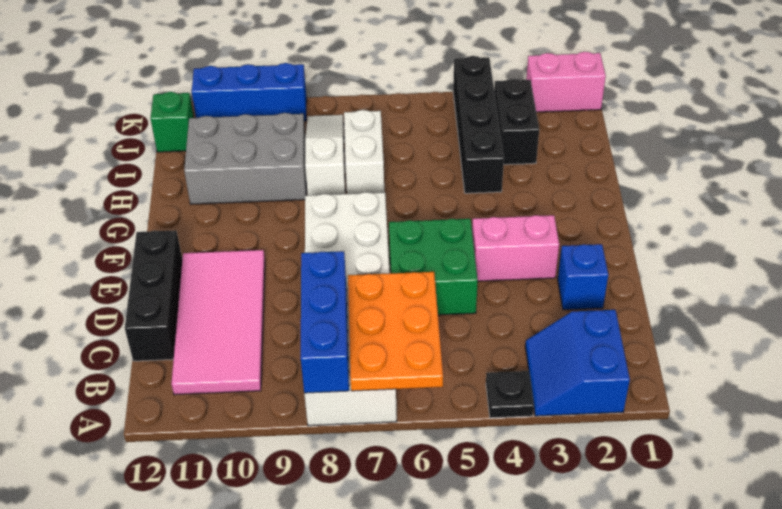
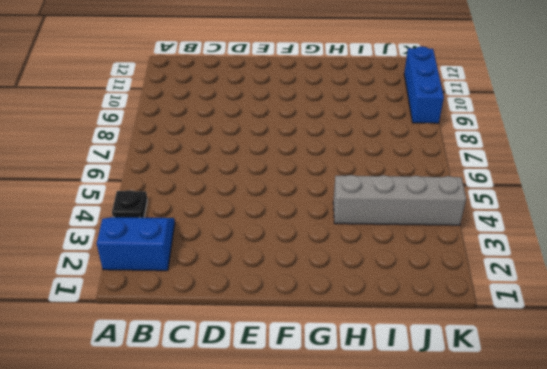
grey 1x4 brick [333,175,466,225] -> black 1x4 brick [453,56,504,193]
none -> white 2x6 brick [304,192,397,426]
none -> pink 2x4 tile [171,250,265,395]
none -> black 1x3 brick [125,230,182,361]

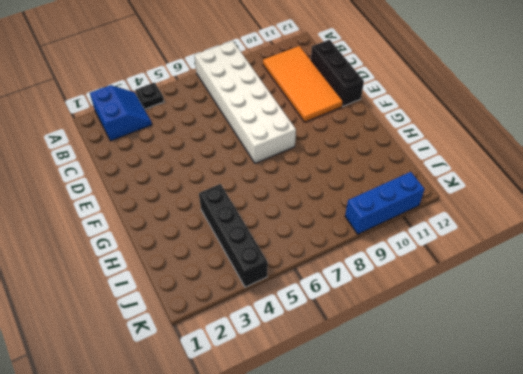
orange 2x4 tile [263,46,343,122] -> pink 2x4 tile [171,250,265,395]
none -> blue 1x1 brick [558,244,608,310]
none -> green 2x2 brick [389,219,478,315]
none -> pink 1x2 brick [472,215,559,281]

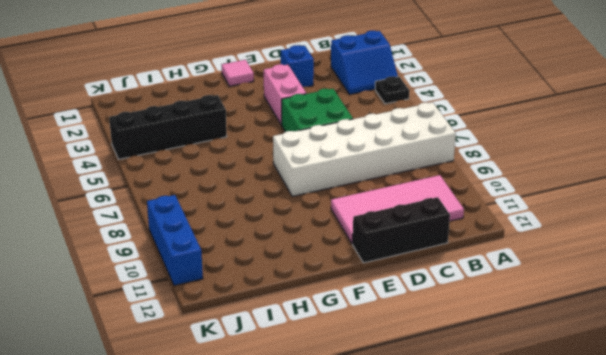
pink 1x1 tile [222,60,254,86] -> none
none -> white 1x2 brick [344,110,384,194]
none -> white 1x3 slope [305,115,345,195]
none -> grey 2x3 brick [184,113,306,204]

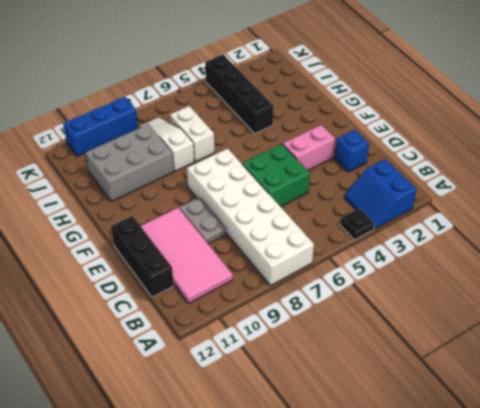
grey 1x2 plate [179,197,226,244] -> none
none -> black 1x2 brick [494,79,539,165]
none -> green 1x1 brick [151,92,194,152]
none -> pink 1x2 brick [526,52,606,112]

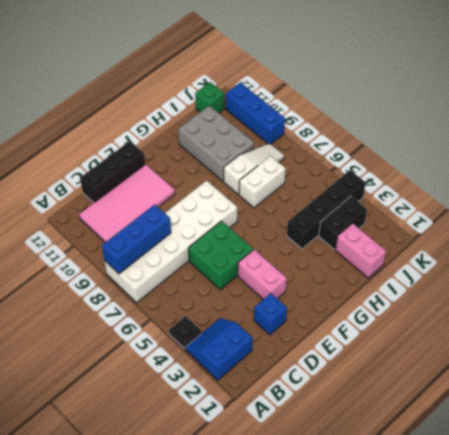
pink 1x2 brick [335,223,386,278] -> pink 1x2 brick moved to [526,52,606,112]
none -> orange 2x3 plate [348,272,443,391]

